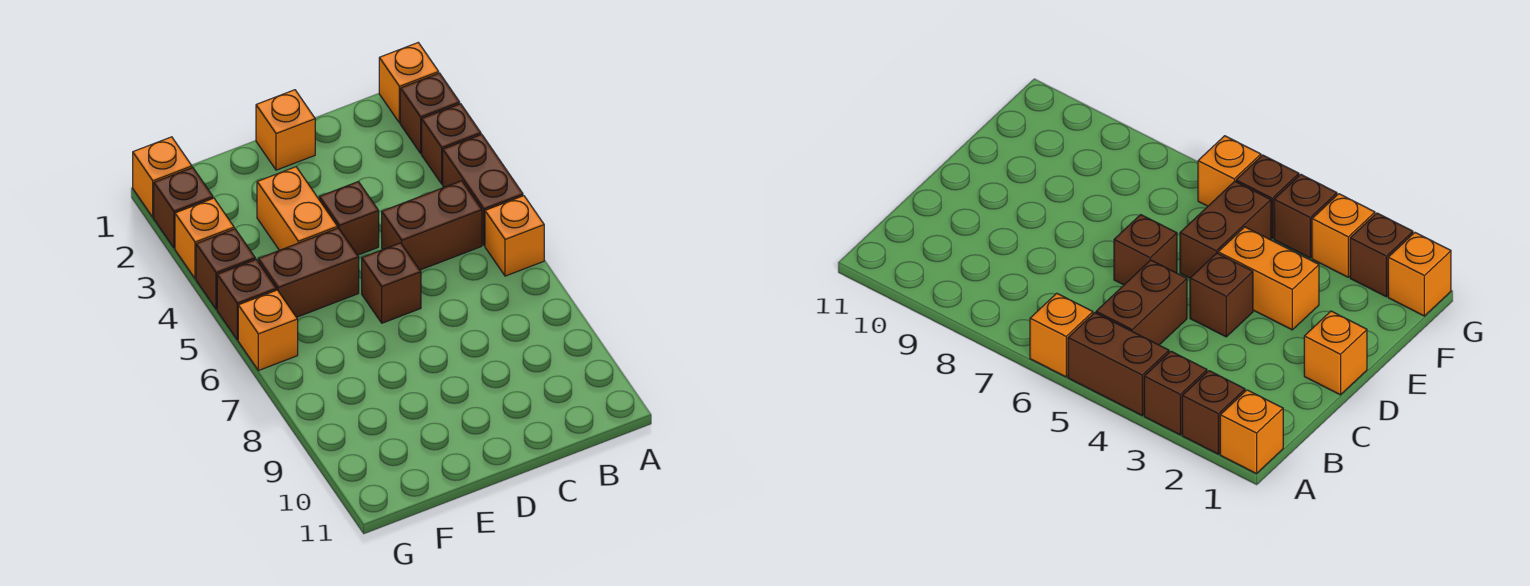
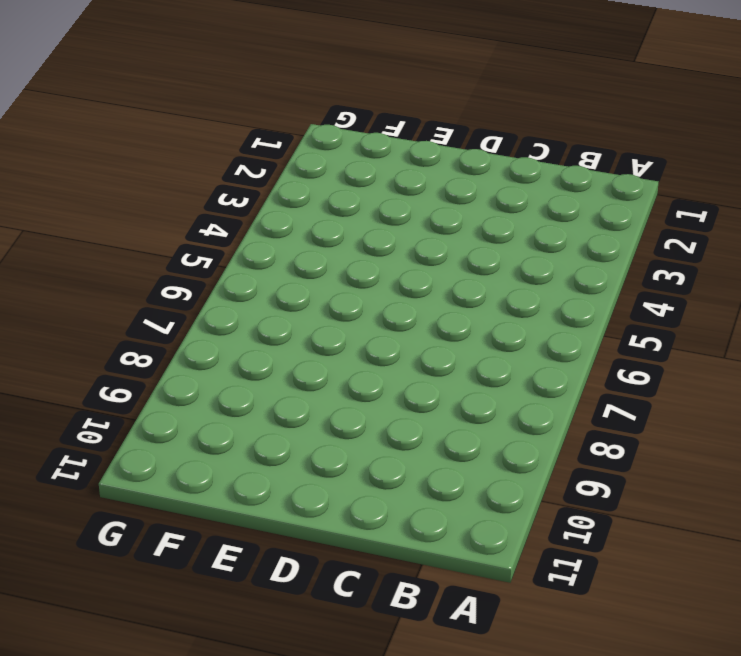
none -> orange 1x1 brick [379,43,439,123]
none -> brown 1x1 brick [400,73,460,153]
none -> brown 1x1 brick [422,104,481,184]

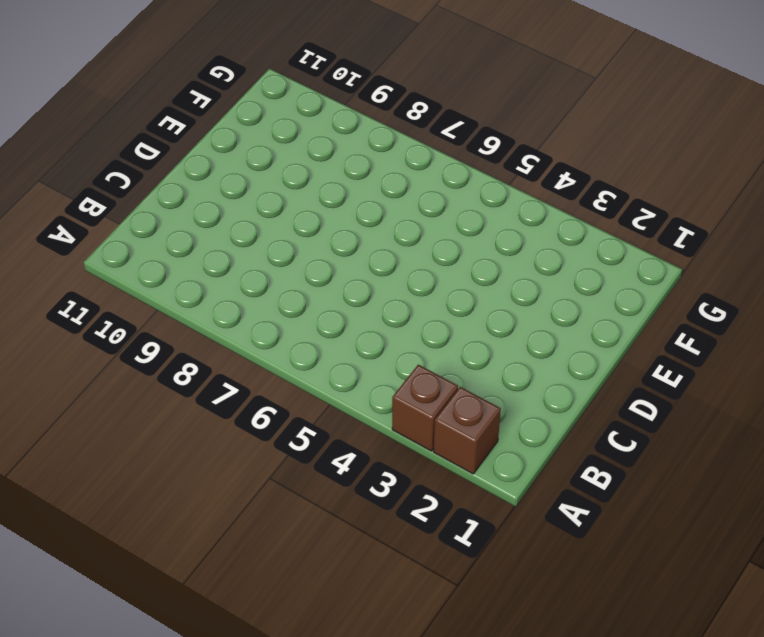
none -> orange 1x1 brick [379,43,439,123]
none -> brown 1x2 brick [443,134,523,245]
none -> orange 1x1 brick [485,196,544,276]

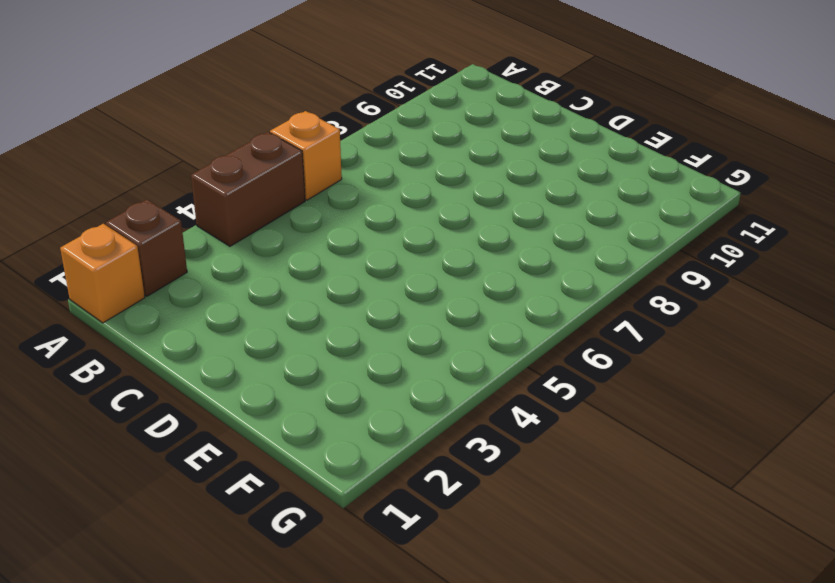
none -> brown 1x1 brick [422,104,481,184]
none -> brown 1x2 brick [382,181,482,270]
none -> orange 1x1 brick [256,90,315,170]

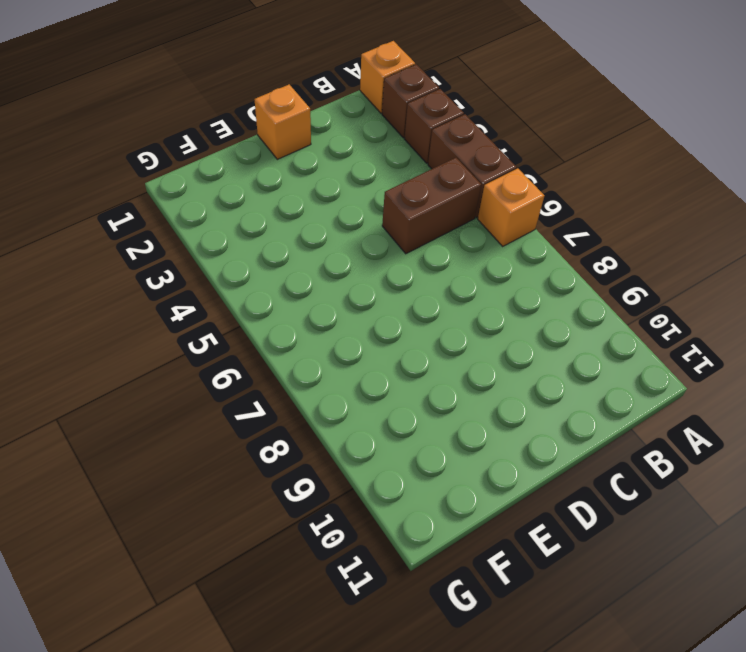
none -> brown 1x1 brick [319,182,379,255]
none -> brown 1x1 brick [362,243,421,323]
none -> orange 1x2 brick [257,167,338,250]

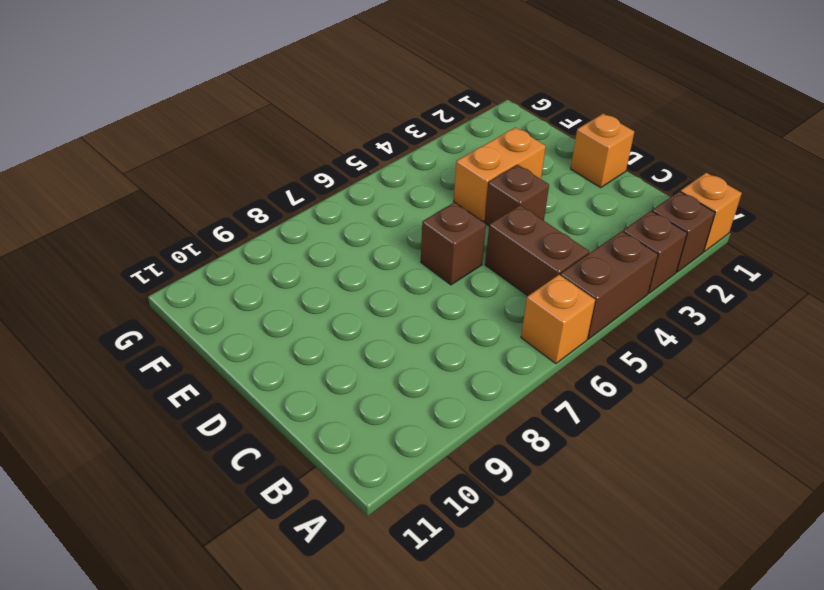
none -> brown 1x2 brick [258,228,359,317]
none -> orange 1x1 brick [133,137,192,217]
none -> brown 1x1 brick [154,167,213,248]

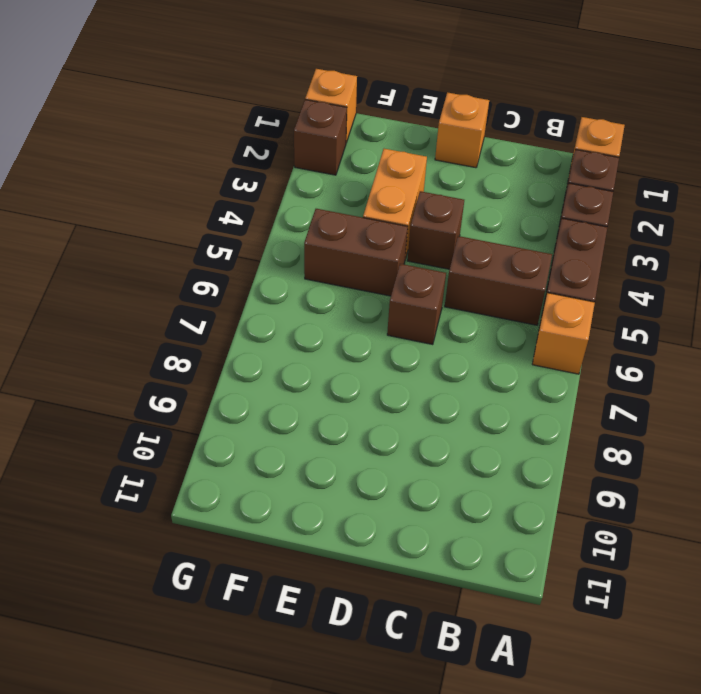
none -> orange 1x1 brick [175,198,234,279]
none -> brown 1x1 brick [196,229,255,309]
none -> brown 1x1 brick [217,259,276,340]

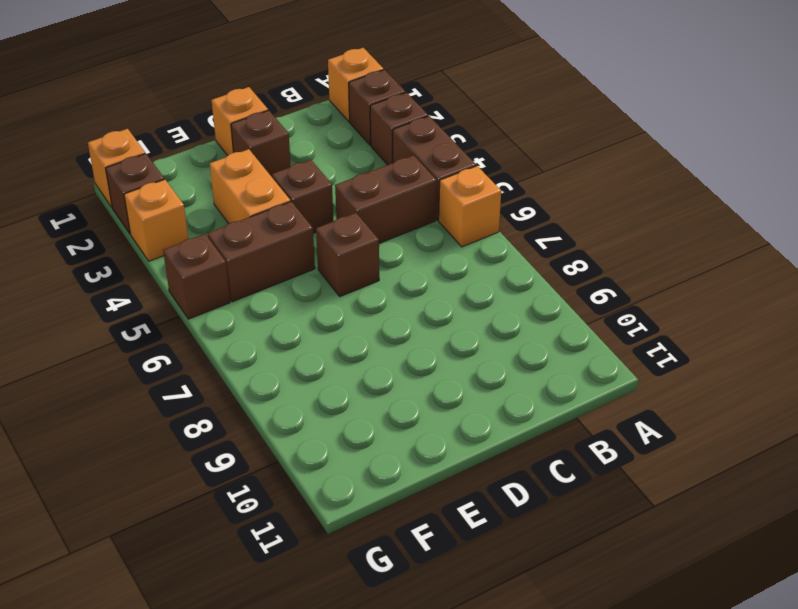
brown 1x1 brick [231,110,291,177] -> brown 1x1 brick moved to [196,229,255,309]
none -> orange 1x1 brick [238,290,298,371]

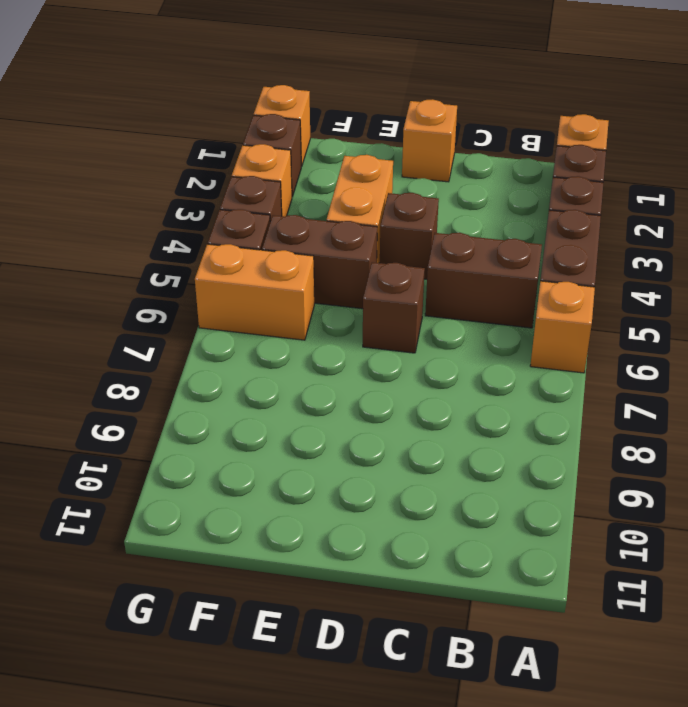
orange 1x2 brick [195,244,314,340] -> orange 1x1 brick [238,290,298,371]

